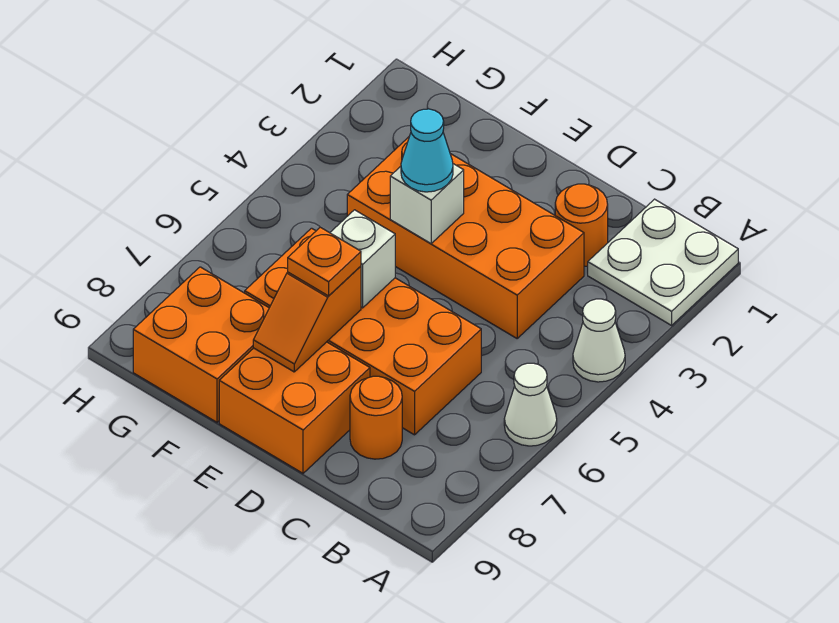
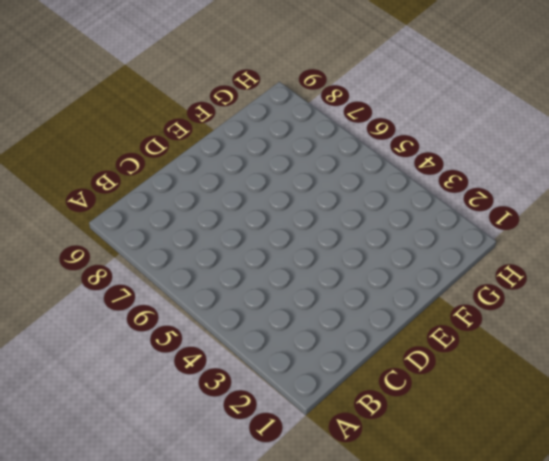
none -> white 2x2 plate [588,199,738,325]
none -> white 1x1 cone [573,299,625,382]
none -> white 1x1 cone [504,363,557,446]

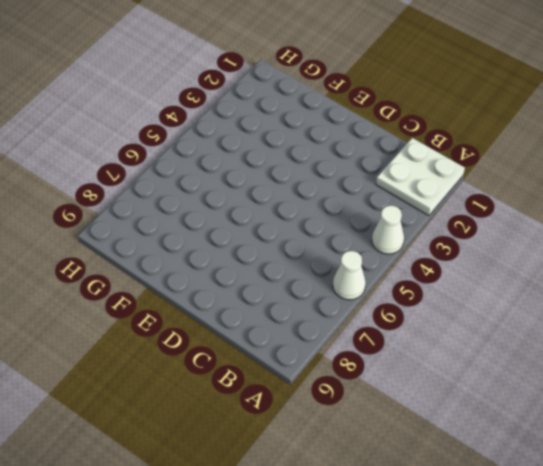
none -> orange 1x1 round brick [555,184,608,266]
none -> orange 2x4 brick [347,137,584,338]
none -> orange 2x4 brick [245,228,481,435]

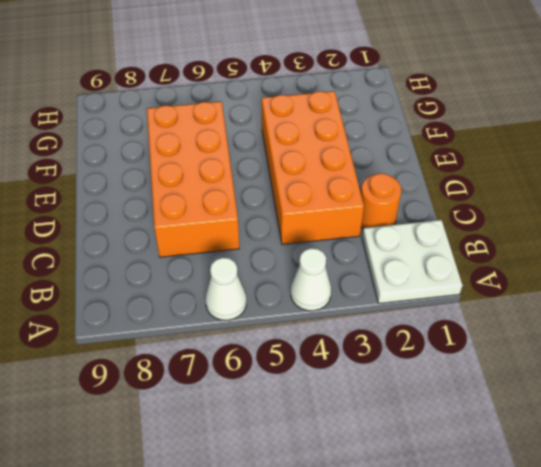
none -> orange 1x1 round brick [350,376,402,459]
none -> orange 2x2 brick [219,342,370,473]
none -> orange 2x2 brick [133,267,269,422]

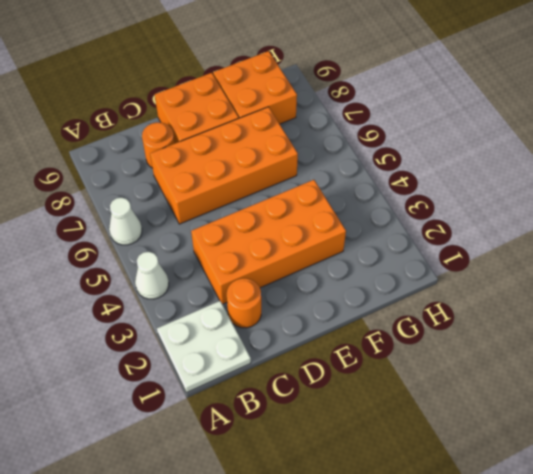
none -> white 1x1 brick [390,164,464,244]
none -> white 1x1 brick [330,210,395,308]
none -> orange 1x2 slope [253,266,361,372]

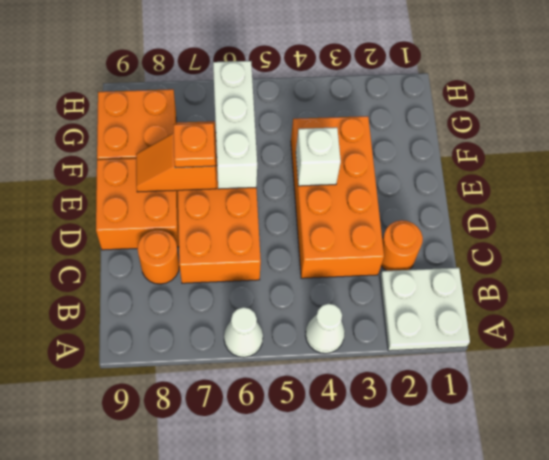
white 1x3 brick [213,61,257,189] -> white 1x1 brick [330,210,395,308]
none -> cyan 1x1 cone [401,109,453,192]

